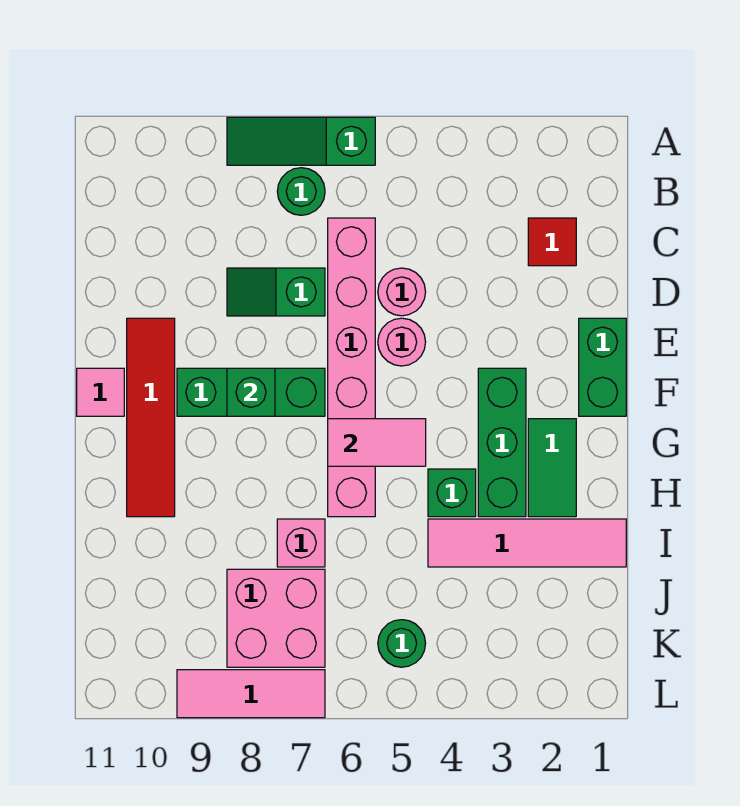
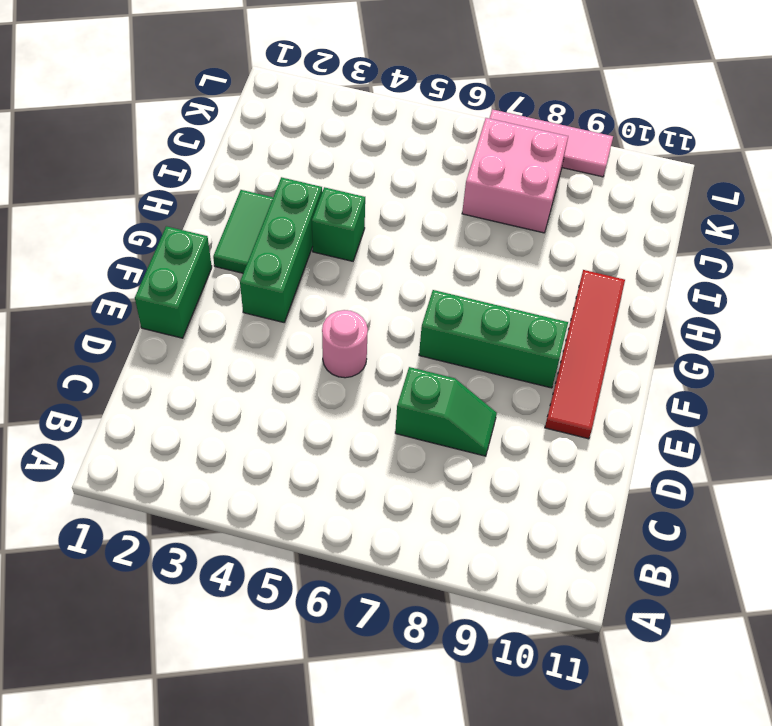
none -> green 1x3 slope [227,117,375,165]
none -> green 1x1 round brick [277,168,325,215]
none -> red 1x1 tile [528,218,576,266]

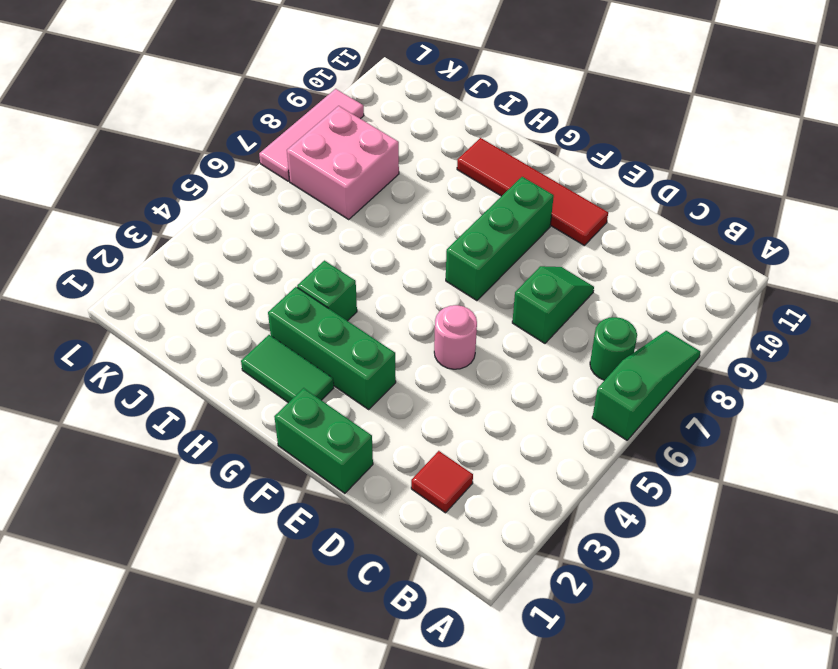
none -> pink 1x6 brick [328,218,375,517]
none -> pink 1x1 round brick [378,268,426,316]
none -> pink 1x1 tile [77,368,124,416]

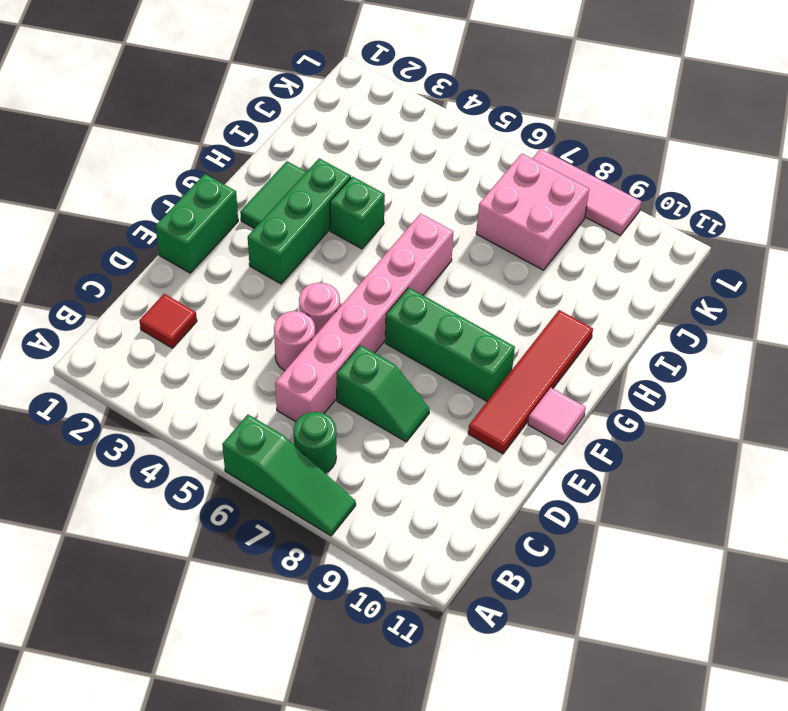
none -> pink 1x4 tile [428,519,626,567]
none -> pink 1x1 brick [277,519,325,567]
none -> green 1x1 round brick [378,620,426,667]

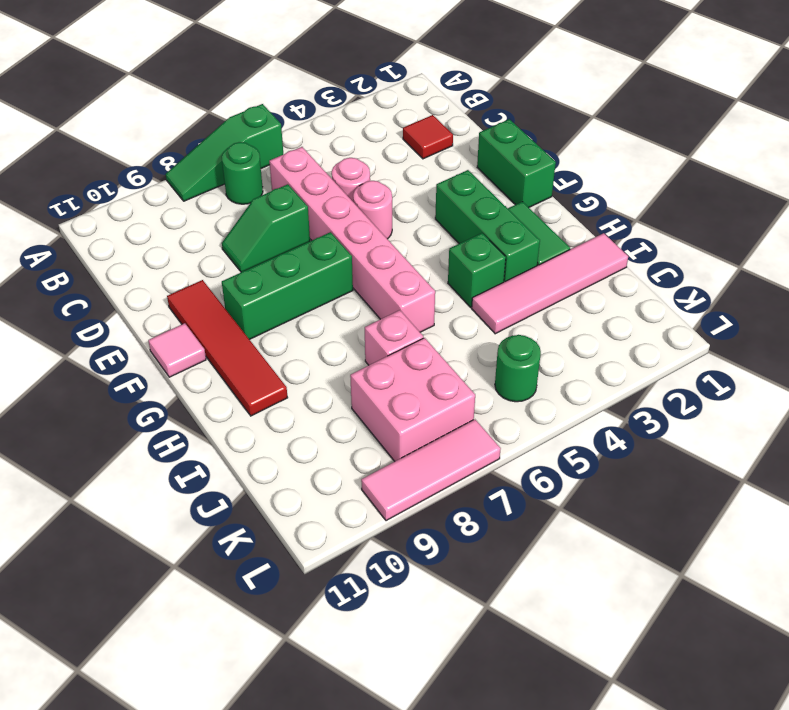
none -> green 1x1 brick [227,368,275,416]
none -> pink 1x2 tile [328,419,426,466]

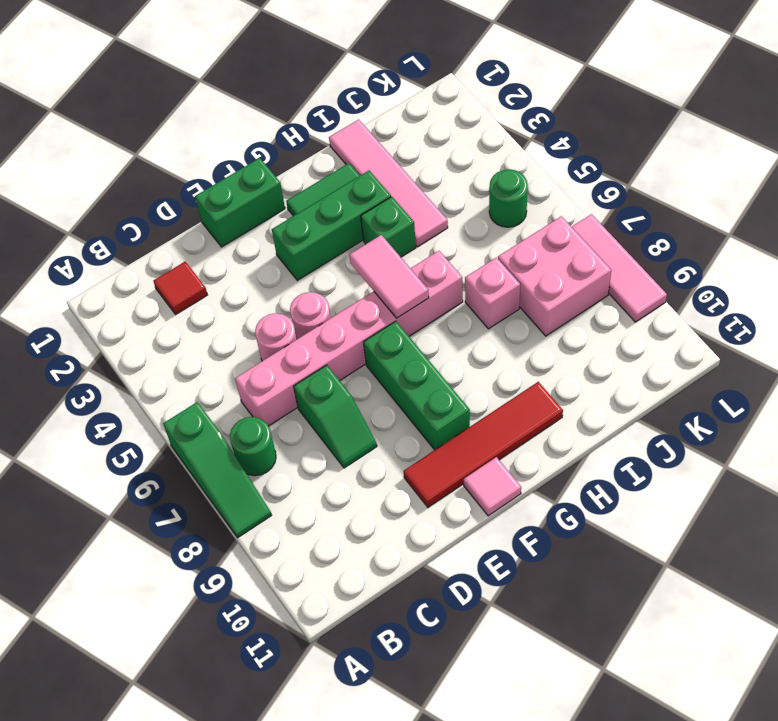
none -> green 1x1 brick [227,368,275,416]

